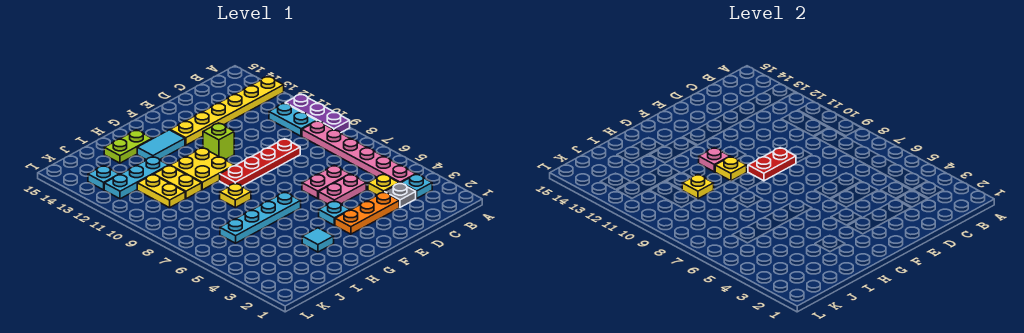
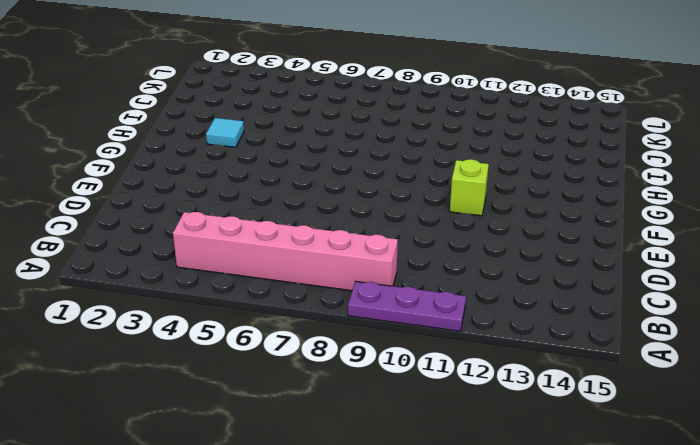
pink 1x6 brick [173,212,398,291] -> pink 1x6 plate [302,121,416,183]
none -> yellow 1x6 plate [170,77,284,145]
none -> cyan 1x1 plate [401,174,432,198]
none -> cyan 1x2 plate [269,103,316,136]

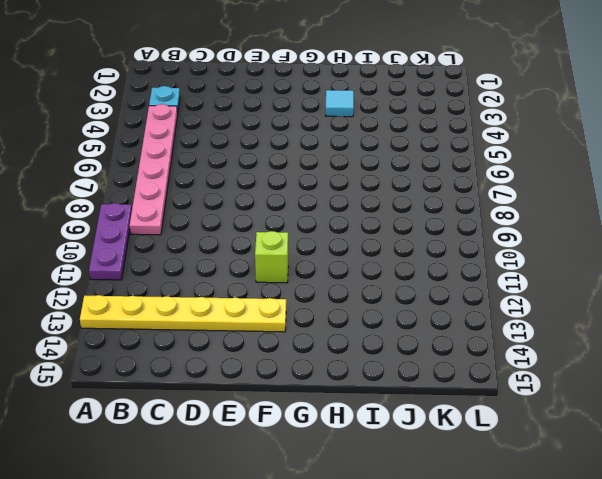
none -> cyan 1x2 plate [269,103,316,136]
none -> grey 1x1 plate [384,183,416,207]
none -> yellow 1x1 plate [368,174,399,195]

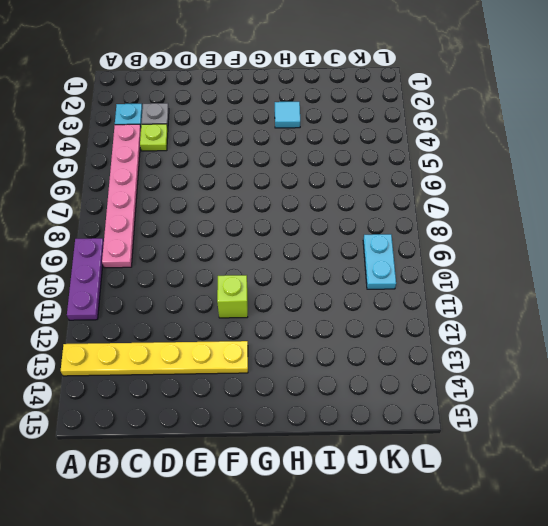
lime 1x1 plate [140,124,168,151] -> yellow 1x1 plate [368,174,399,195]
cyan 1x2 plate [363,234,396,289] -> cyan 1x2 plate moved to [269,103,316,136]
none -> orange 1x3 plate [335,192,399,234]
none -> pink 1x2 plate [319,174,366,204]
none -> pink 1x2 plate [302,165,350,198]

